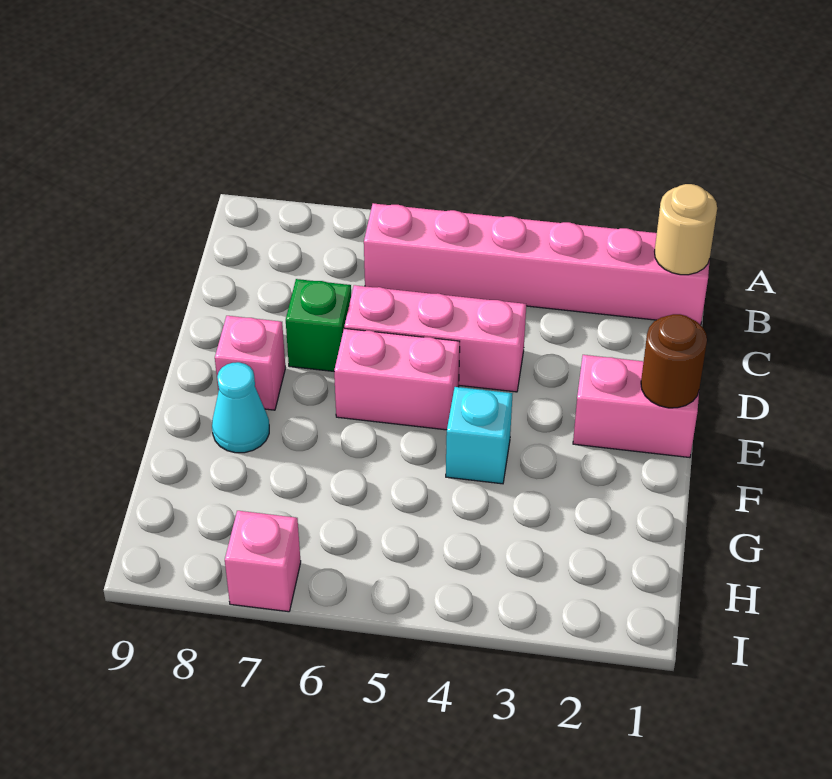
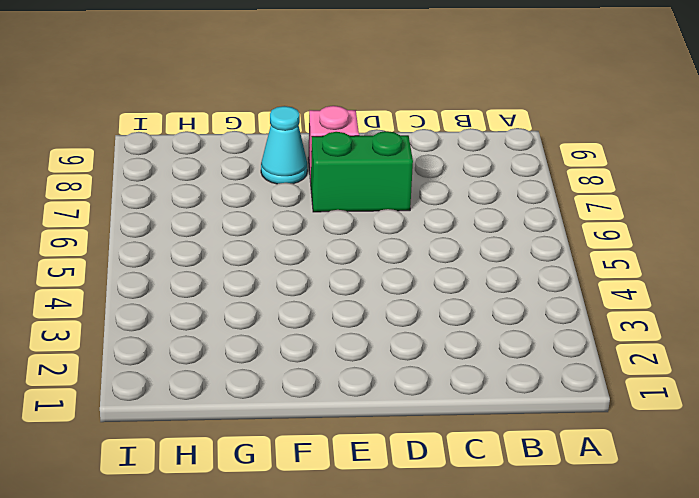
green 1x2 brick [311,131,413,212] -> green 1x1 brick [286,279,351,371]
none -> pink 1x6 brick [364,203,710,325]
none -> pink 1x3 brick [344,285,526,392]

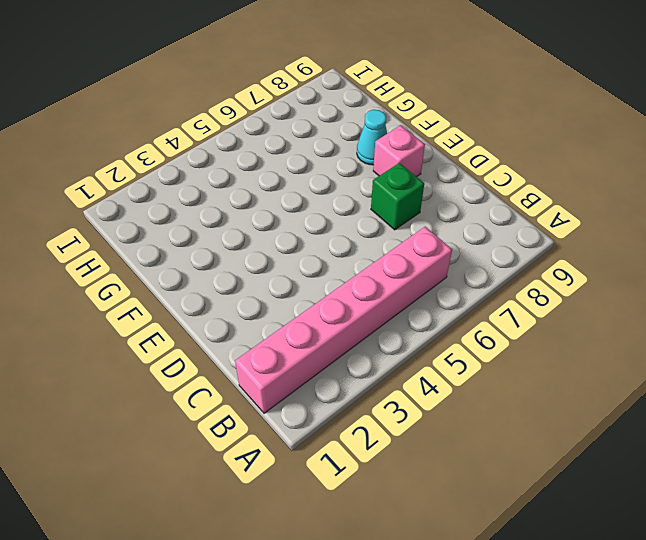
none -> pink 1x3 brick [344,285,526,392]
none -> pink 1x2 brick [573,355,699,458]

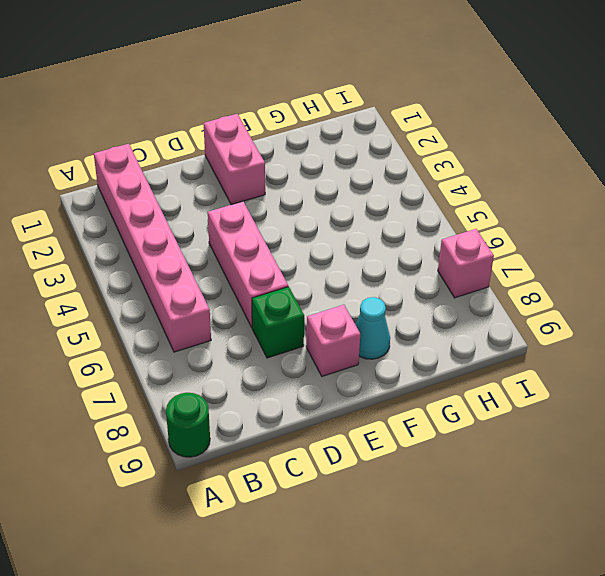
green 1x1 round brick [166,393,210,457] -> none
none -> pink 1x2 brick [334,328,460,430]
none -> cyan 1x1 brick [446,387,512,484]

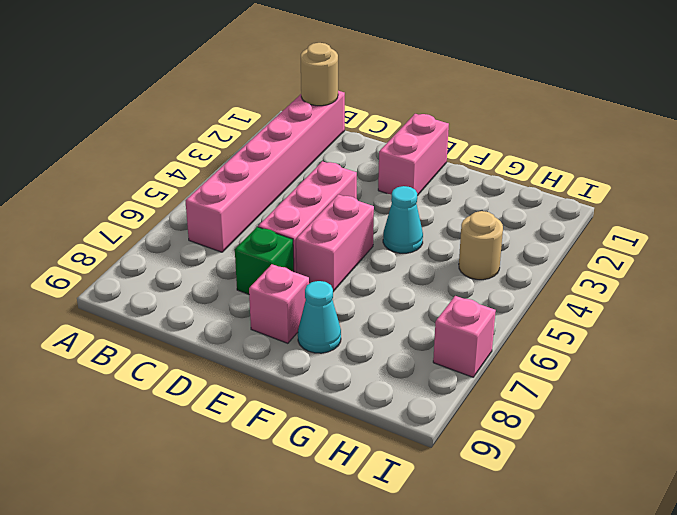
cyan 1x1 cone [383,186,423,253] -> cyan 1x1 brick [446,387,512,484]
tan 1x1 round brick [459,211,503,280] -> none
none -> brown 1x1 round brick [641,314,707,408]

